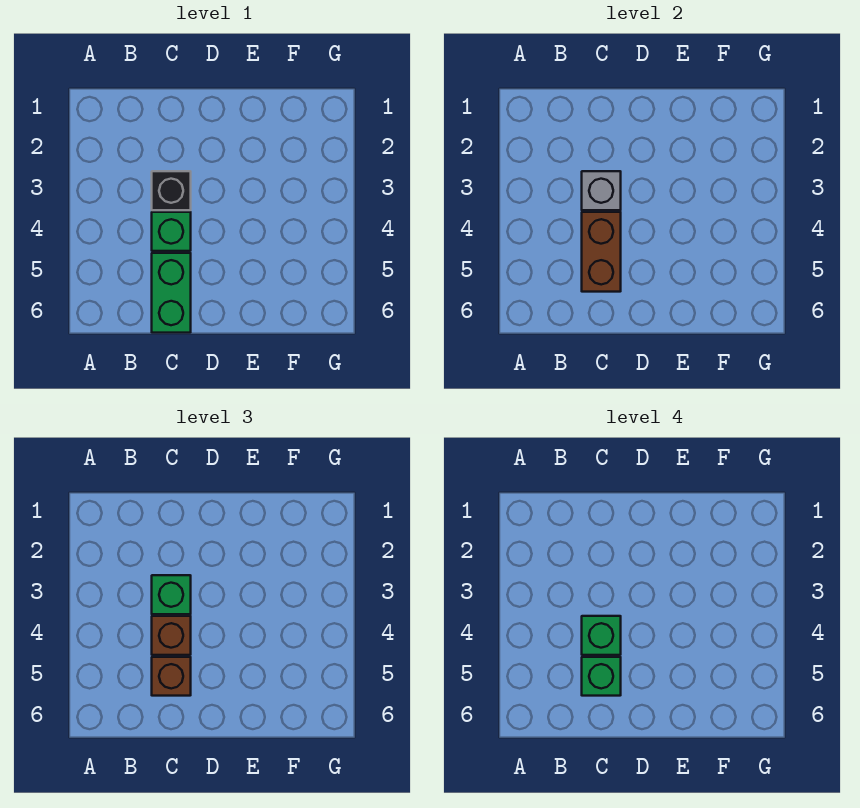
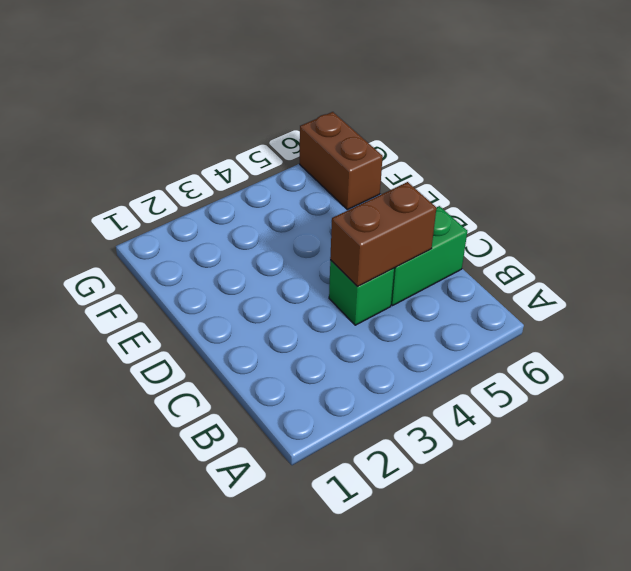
brown 1x2 brick [300,112,383,210] -> none
none -> black 1x1 brick [152,171,191,210]
none -> grey 1x1 brick [582,171,621,210]

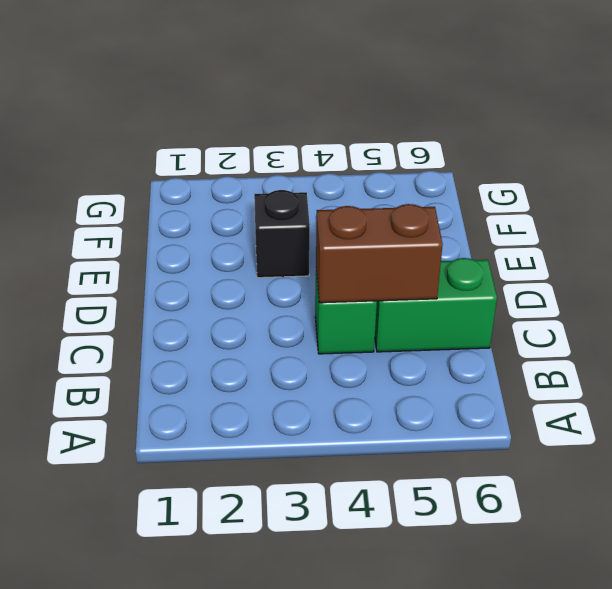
black 1x1 brick [254,190,310,278] -> black 1x1 brick moved to [152,171,191,210]
none -> grey 1x1 brick [582,171,621,210]
none -> green 1x1 brick [152,575,191,614]

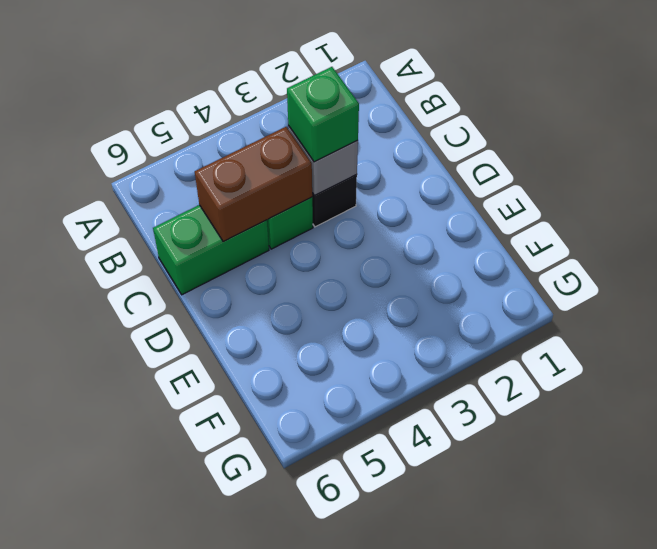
none -> brown 1x1 brick [152,616,191,655]
none -> brown 1x1 brick [152,657,191,696]

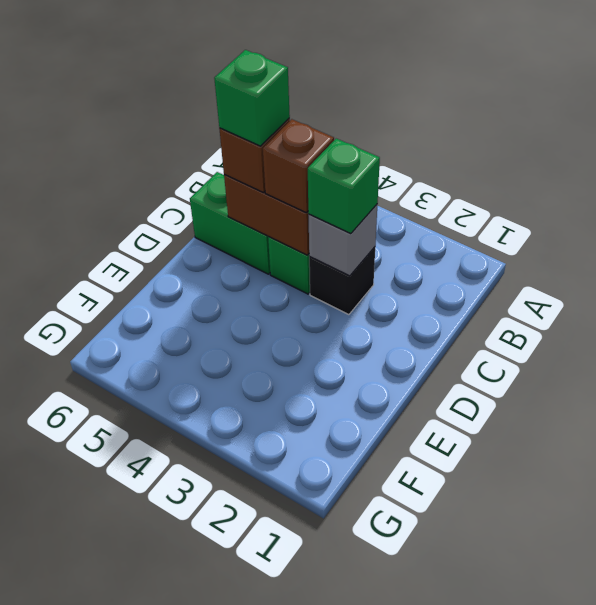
none -> green 1x1 brick [582,616,621,655]

